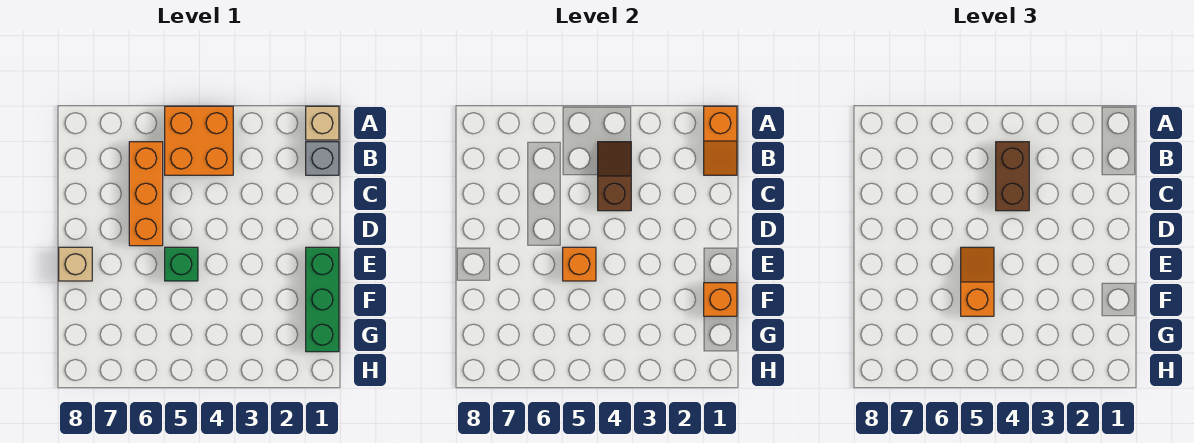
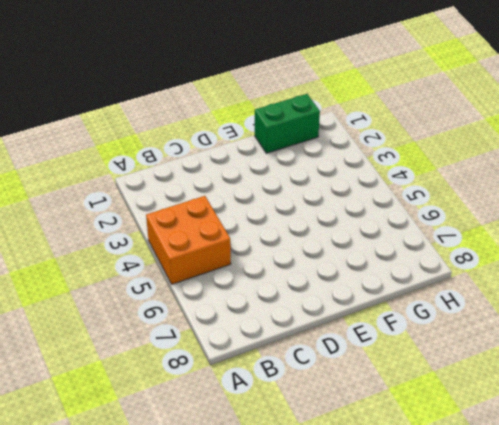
green 1x2 brick [255,94,320,153] -> green 1x3 brick [306,247,339,352]
none -> tan 1x1 brick [306,106,339,140]
none -> grey 1x1 brick [306,142,339,175]
none -> orange 1x3 brick [129,142,163,246]

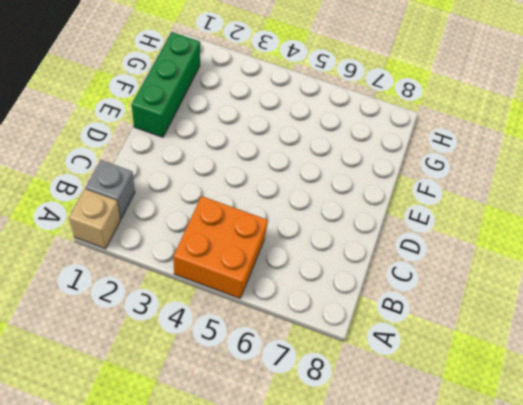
none -> orange 1x3 brick [129,142,163,246]
none -> green 1x1 brick [165,247,198,281]
none -> tan 1x1 brick [59,247,92,281]

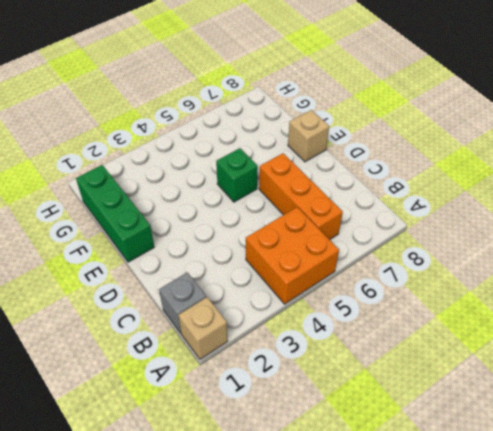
none -> orange 1x2 slope [704,106,737,175]
none -> brown 1x2 slope [598,142,631,211]
none -> orange 1x1 brick [563,247,596,281]

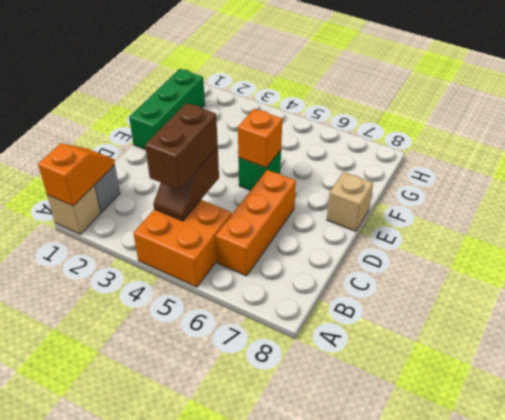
none -> orange 1x1 brick [704,283,737,316]
none -> orange 1x2 slope [961,247,994,316]

